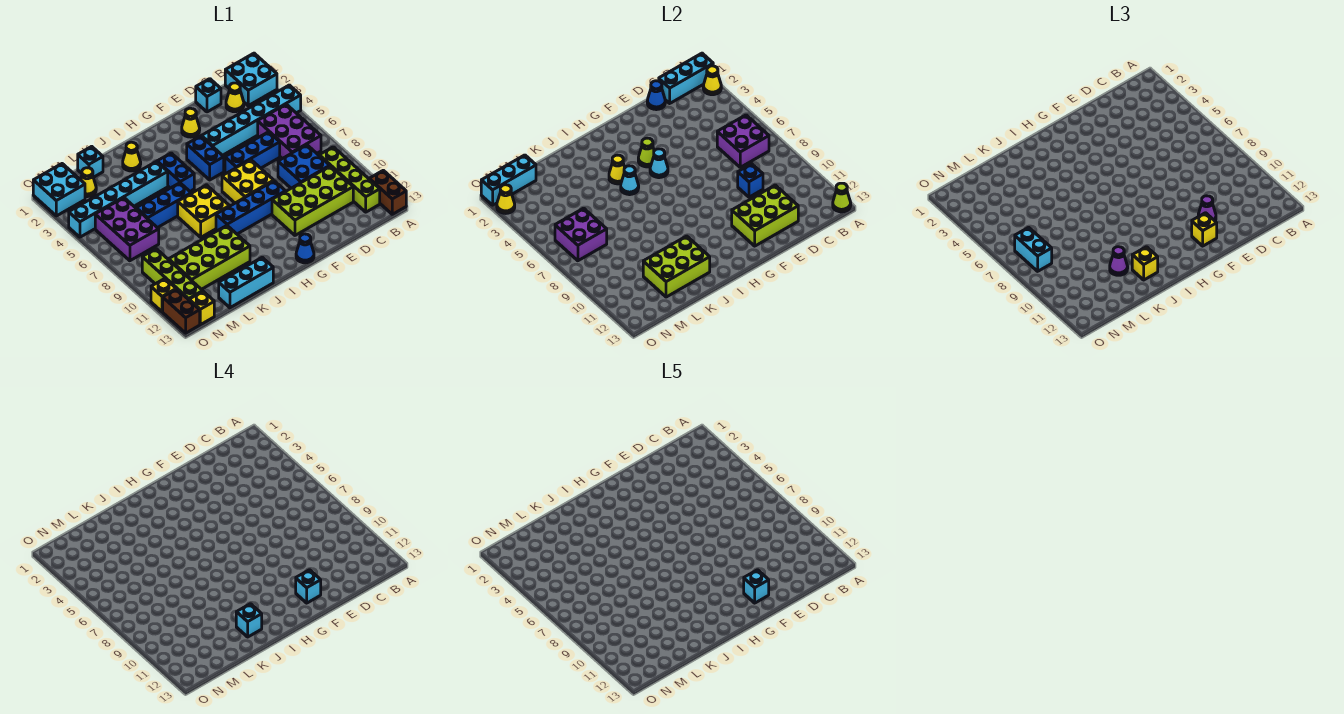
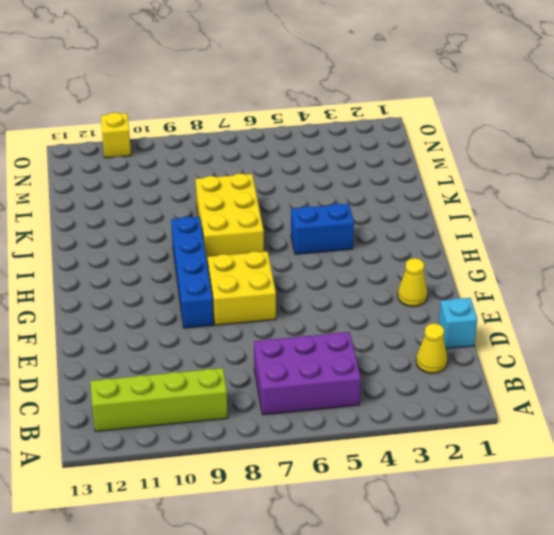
yellow 2x3 brick [195,173,264,262] -> yellow 2x2 brick [178,185,229,237]
none -> cyan 2x2 brick [225,53,277,106]
none -> cyan 1x6 brick [201,85,301,156]
none -> brown 1x2 brick [369,170,406,214]
none -> blue 2x2 brick [278,145,330,188]

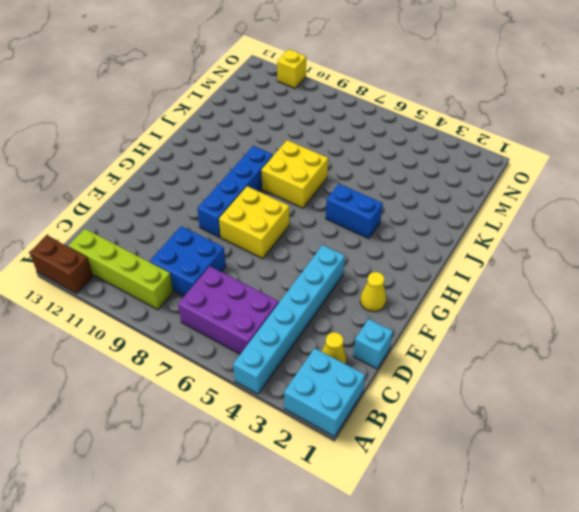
none -> lime 2x4 brick [272,166,353,235]
none -> blue 1x3 brick [225,132,280,173]
none -> blue 1x2 brick [187,136,224,180]
none -> blue 1x1 cone [296,234,314,263]

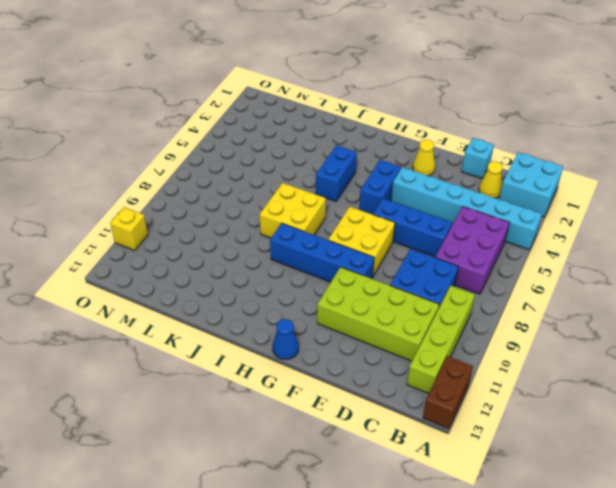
none -> yellow 1x1 cone [123,142,141,171]
none -> cyan 1x6 brick [69,162,168,237]
none -> blue 1x3 brick [136,183,191,228]
none -> lime 2x4 brick [169,226,250,289]

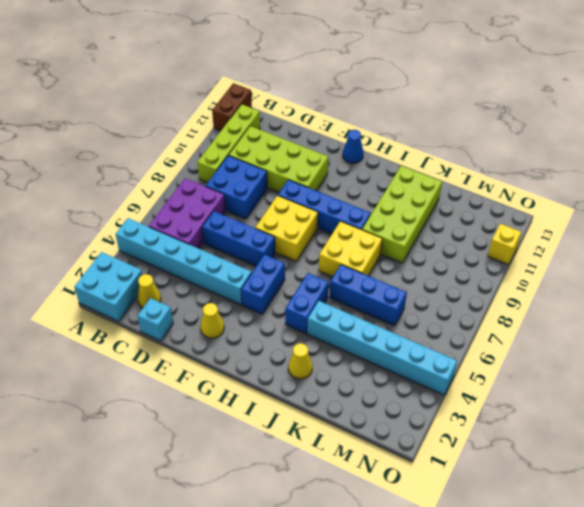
lime 2x4 brick [362,166,442,263] -> lime 2x4 brick turned to [169,226,250,289]
none -> cyan 1x3 brick [219,257,273,308]
none -> cyan 1x1 brick [78,146,103,177]
none -> yellow 1x1 cone [81,168,96,197]
none -> purple 2x3 brick [95,198,159,261]

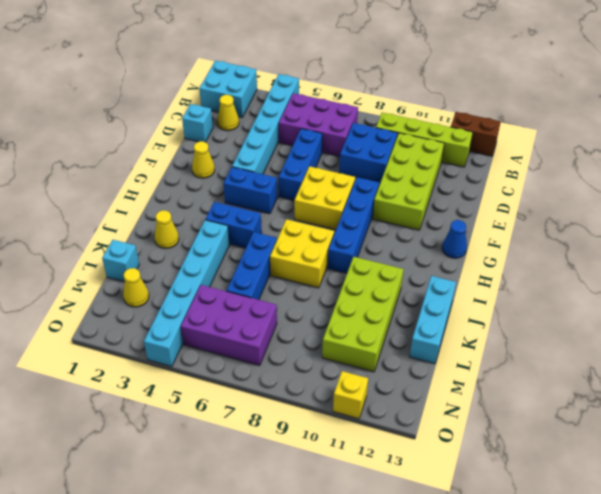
none -> cyan 2x2 brick [33,164,85,216]
none -> lime 1x4 brick [142,249,203,300]
none -> yellow 1x1 brick [189,291,214,325]
none -> brown 1x2 brick [163,289,200,333]

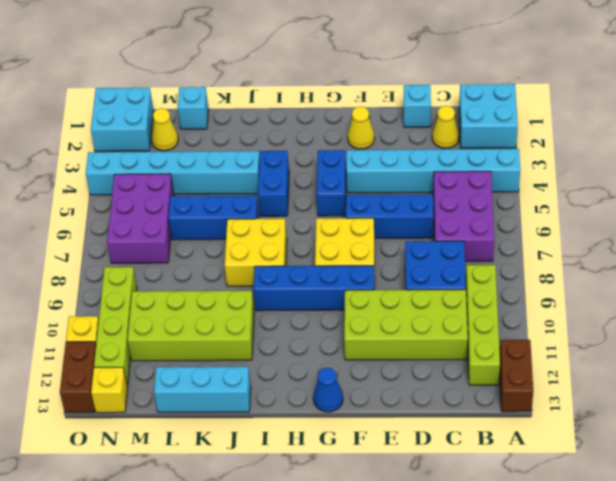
none -> yellow 1x1 cone [123,142,141,171]
none -> cyan 1x3 brick [659,53,713,103]
none -> yellow 1x1 cone [703,66,721,95]
none -> lime 1x1 cone [833,183,851,212]

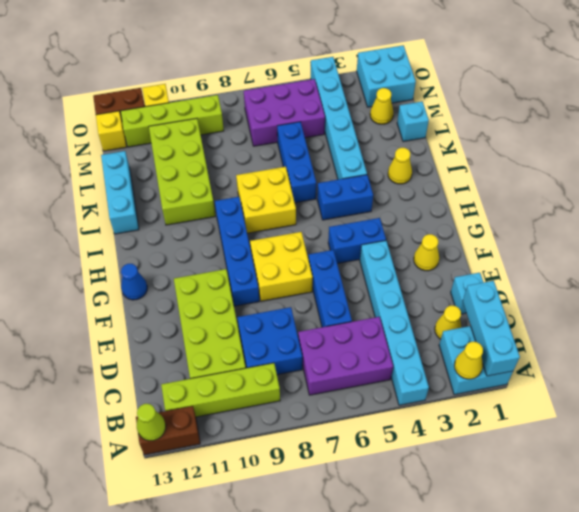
none -> purple 2x2 brick [717,115,769,167]
none -> blue 1x1 cone [647,81,665,110]
none -> blue 1x1 brick [738,164,763,197]
none -> lime 2x3 brick [732,185,798,246]

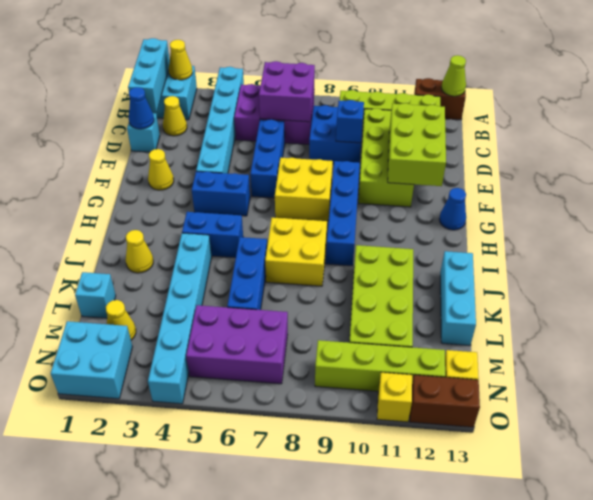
none -> lime 1x1 cone [638,138,654,167]
none -> cyan 1x1 cone [650,149,668,178]
none -> yellow 1x1 cone [609,155,625,184]
none -> cyan 1x1 cone [621,166,639,195]

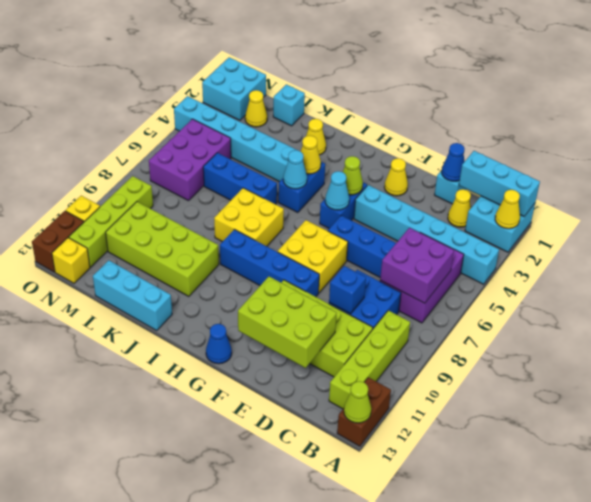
none -> lime 2x3 brick [643,236,710,297]
none -> cyan 1x3 brick [481,155,536,205]
none -> purple 2x2 brick [555,208,607,261]
none -> yellow 1x1 cone [497,185,515,213]

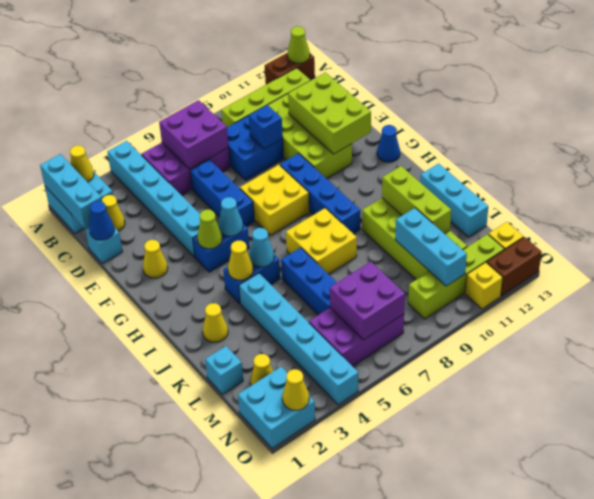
lime 1x3 brick [382,166,451,234] -> lime 2x3 brick [643,236,710,297]
cyan 1x3 brick [395,208,467,286] -> cyan 1x3 brick moved to [481,155,536,205]
none -> purple 1x1 cone [1198,196,1216,221]
none -> yellow 1x1 brick [1192,213,1217,246]
none -> yellow 1x1 brick [1132,247,1158,280]
none -> purple 1x1 cone [1110,247,1128,275]

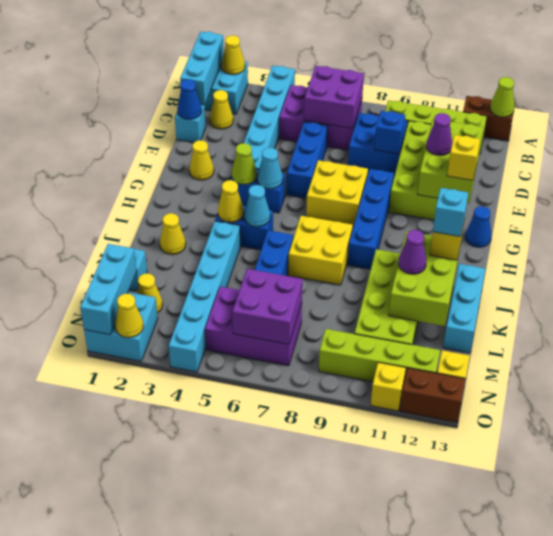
none -> cyan 1x2 brick [1015,227,1052,271]
none -> cyan 1x1 brick [296,570,321,603]
none -> cyan 1x1 brick [744,570,769,603]

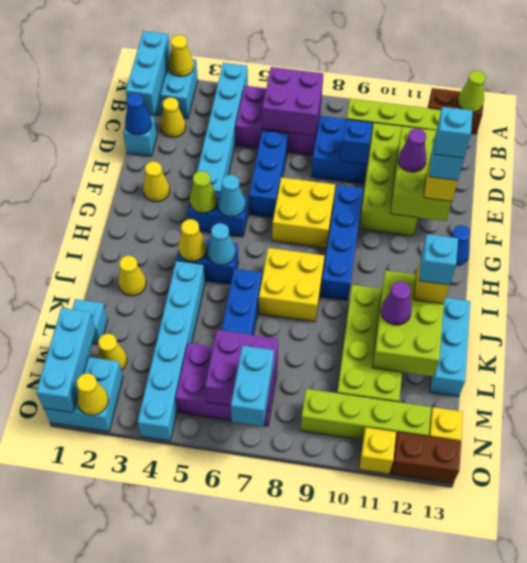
cyan 1x2 brick [231,346,274,426] -> cyan 1x2 brick turned to [1015,227,1052,271]

